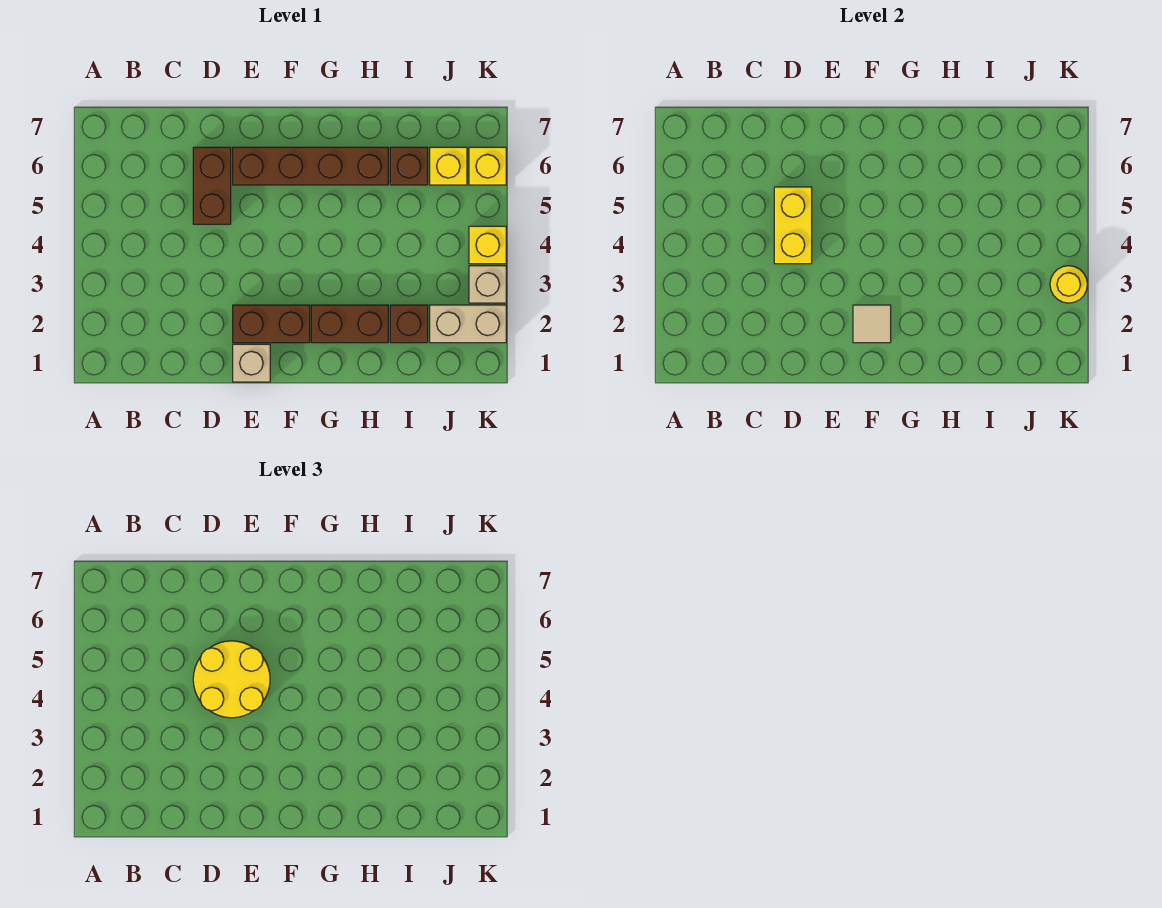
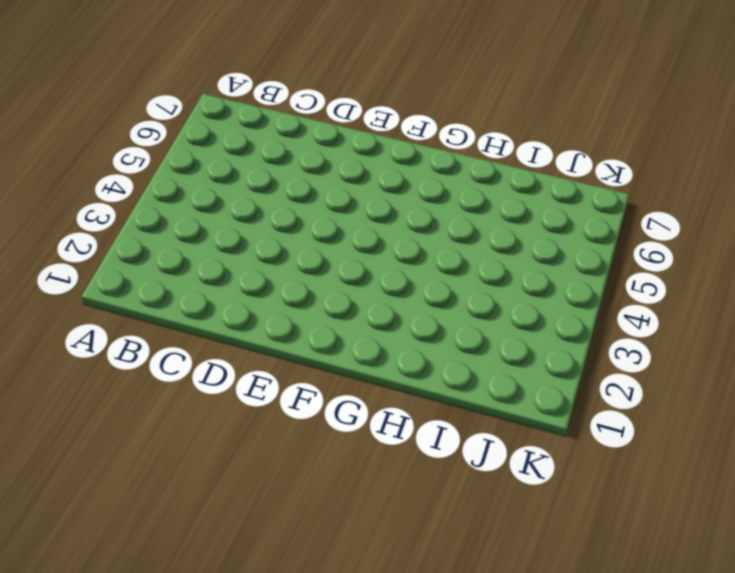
none -> brown 1x2 brick [193,147,231,224]
none -> tan 1x1 brick [233,344,270,382]
none -> brown 1x2 brick [233,305,310,343]

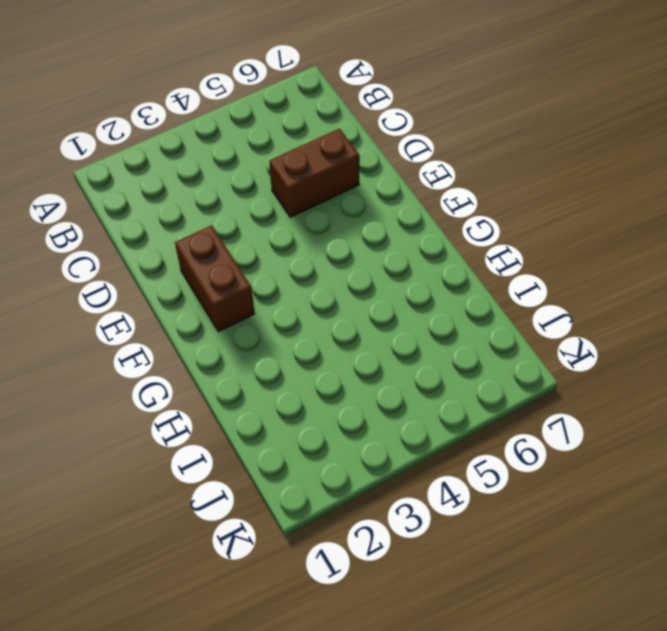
none -> tan 1x1 brick [233,344,270,382]
none -> brown 1x4 brick [233,147,388,185]
none -> brown 1x2 brick [311,305,388,343]

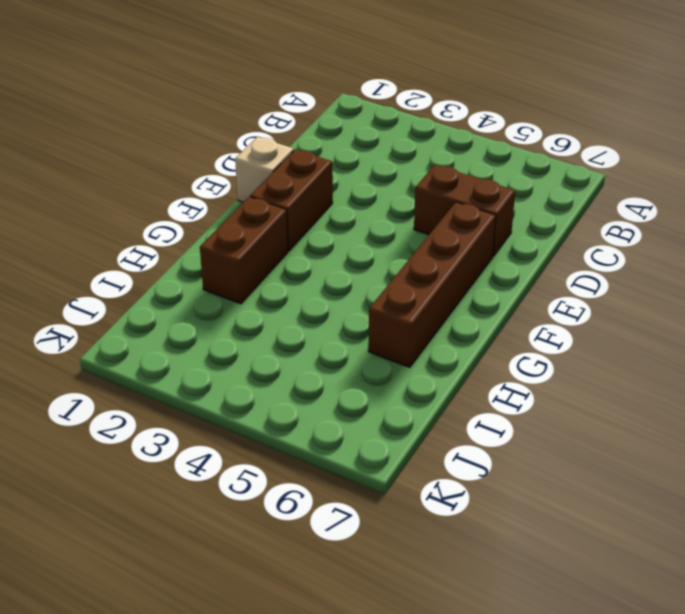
none -> brown 1x1 brick [390,305,428,343]
none -> brown 1x1 brick [390,147,428,185]
none -> tan 1x2 brick [430,305,506,343]

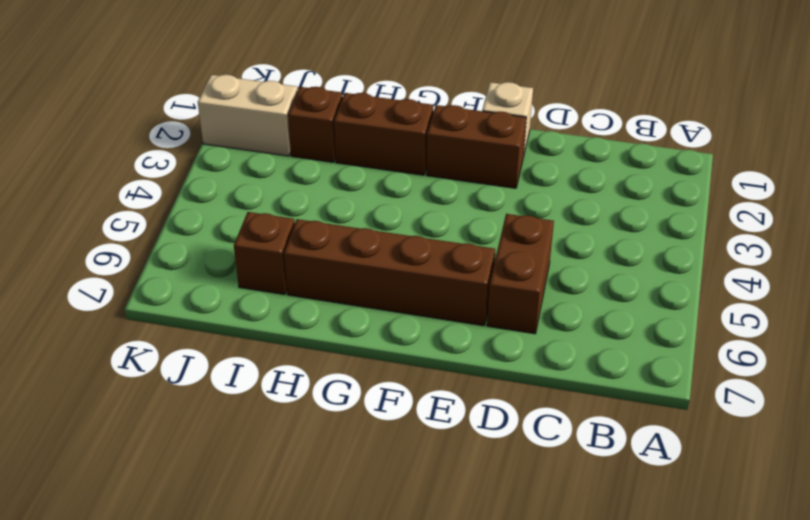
none -> yellow 1x1 brick [430,147,467,185]
none -> tan 1x1 brick [469,266,506,303]
none -> yellow 1x1 brick [469,226,506,264]

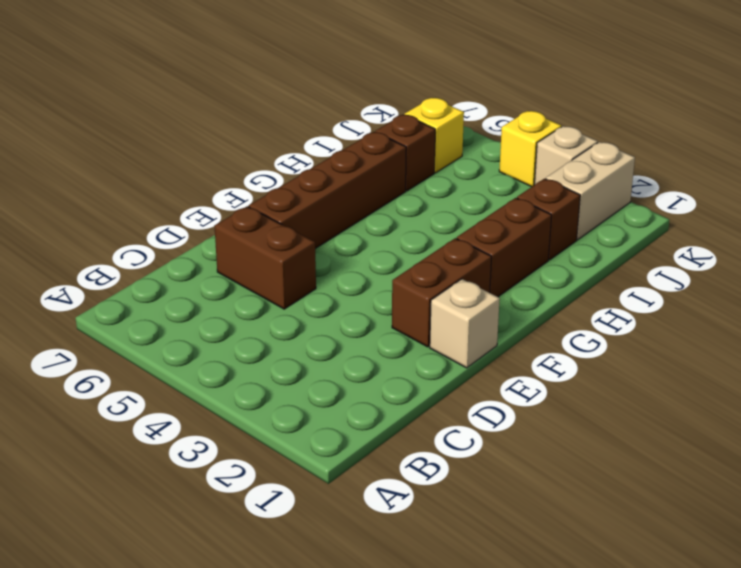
none -> yellow 1x1 brick [469,147,506,185]
none -> yellow 1x2 brick [774,187,812,264]
none -> tan 1x1 tile [853,305,891,343]

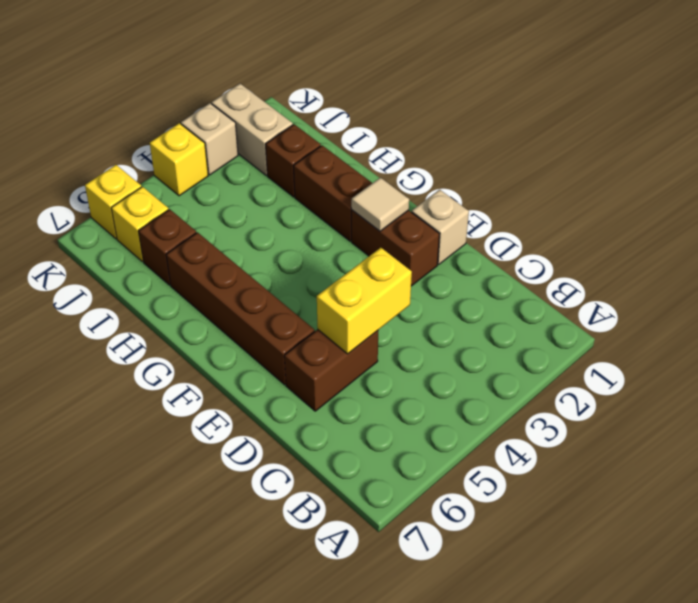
none -> yellow 1x1 round brick [1050,266,1087,303]
none -> yellow 2x2 round brick [193,641,270,718]

